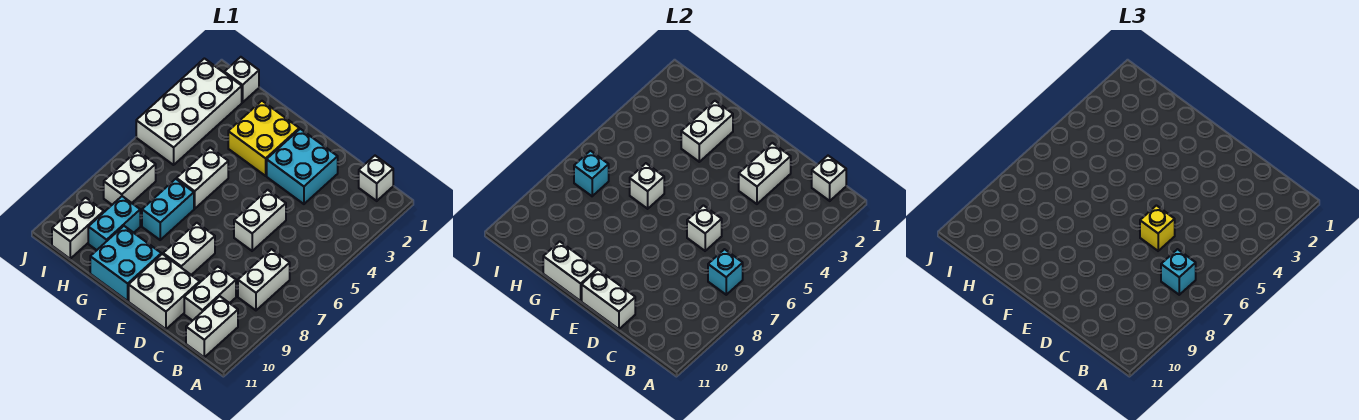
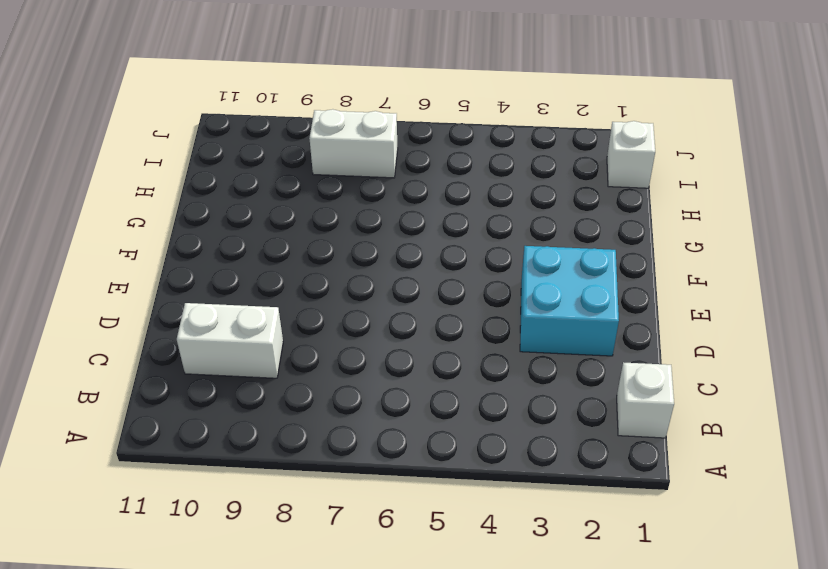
none -> white 1x2 brick [238,249,290,310]
none -> white 1x2 brick [186,296,238,357]
none -> white 1x2 brick [234,190,286,251]

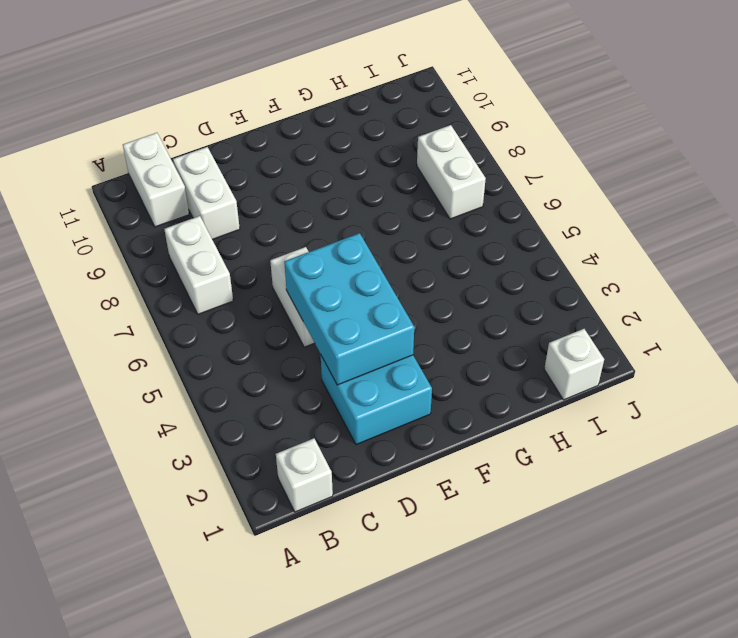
cyan 2x3 brick [284,233,414,385] -> white 1x2 brick [739,143,791,204]
none -> white 2x2 brick [129,254,200,329]
none -> white 1x2 brick [163,223,215,275]
none -> yellow 2x2 brick [228,101,299,176]

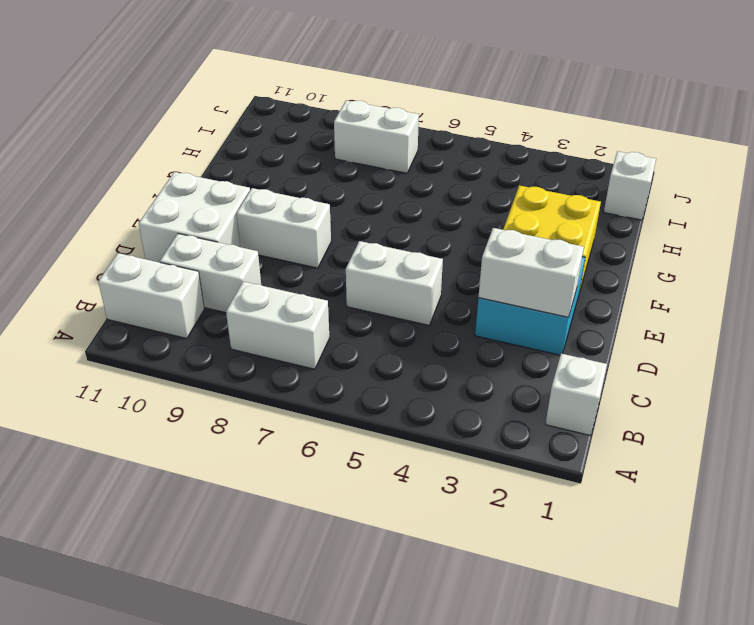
none -> cyan 2x2 brick [90,226,161,301]
none -> white 1x2 brick [177,148,228,209]
none -> cyan 1x2 brick [142,179,194,240]

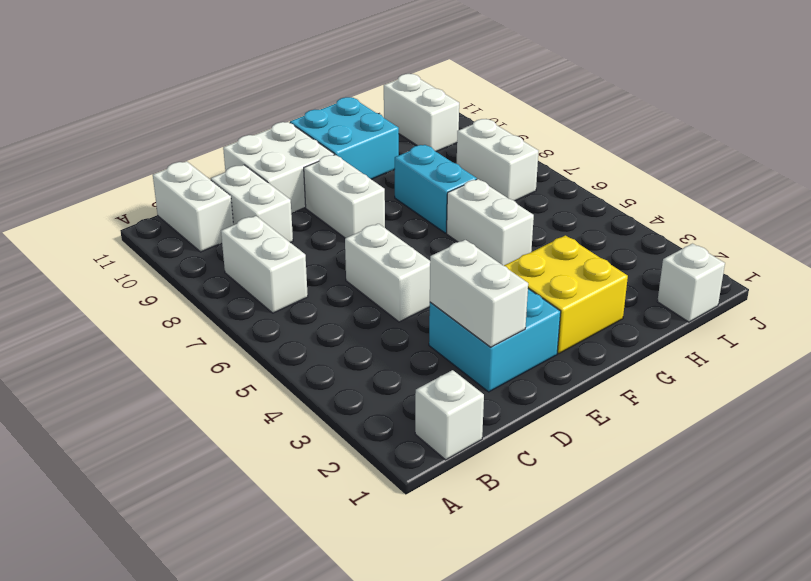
none -> cyan 1x2 brick [88,196,140,250]
none -> white 2x4 brick [136,59,242,165]
none -> white 1x1 brick [812,156,846,201]

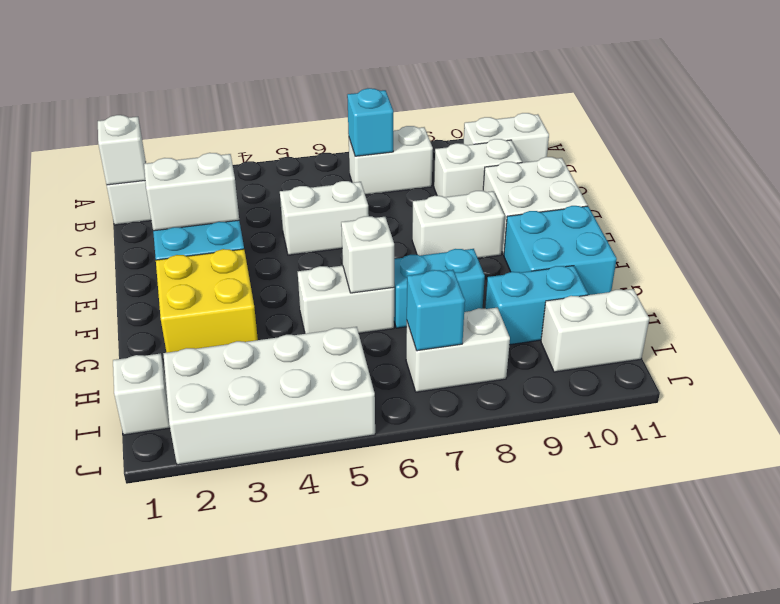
none -> white 1x1 brick [687,206,722,251]
none -> white 1x2 brick [582,270,635,329]
none -> white 1x2 brick [543,241,597,301]

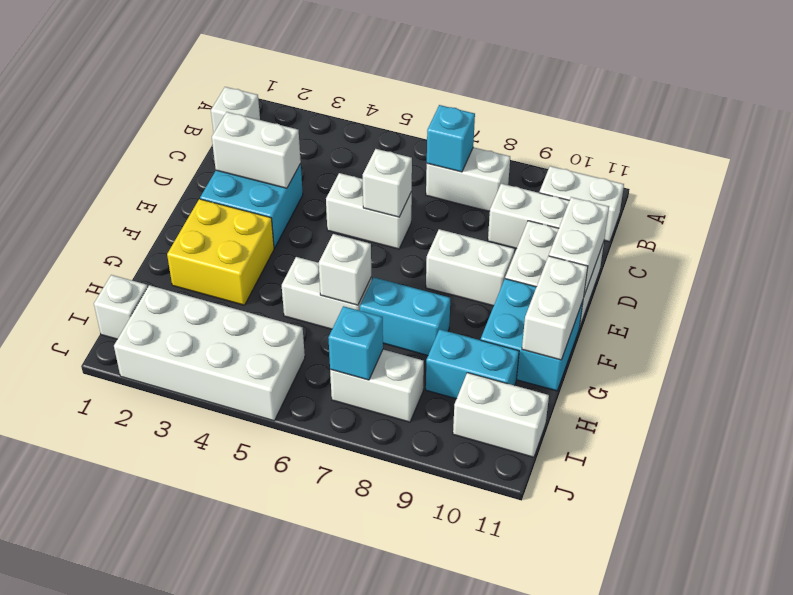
none -> white 1x1 brick [812,156,846,201]
none -> white 1x2 brick [681,101,733,162]
none -> cyan 1x1 brick [1161,249,1196,295]

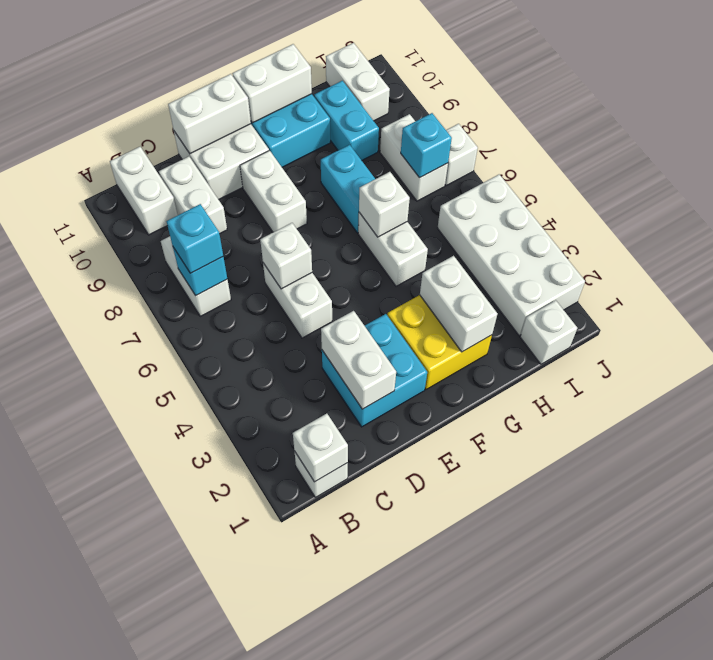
white 1x1 brick [445,124,478,185] -> none
none -> yellow 1x1 brick [1140,206,1175,251]

